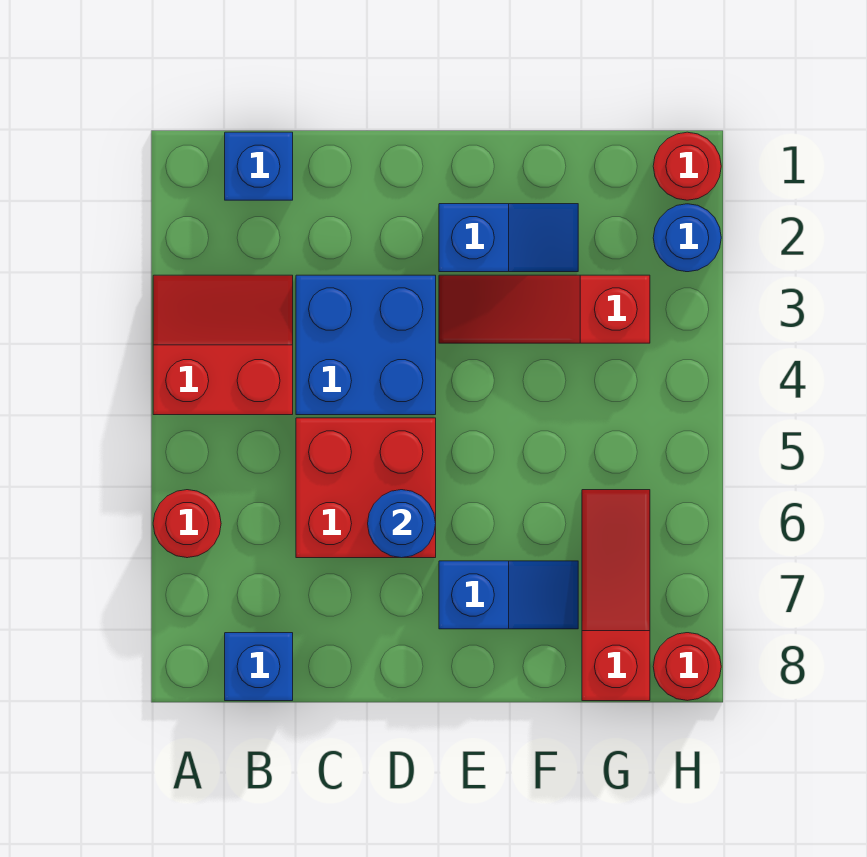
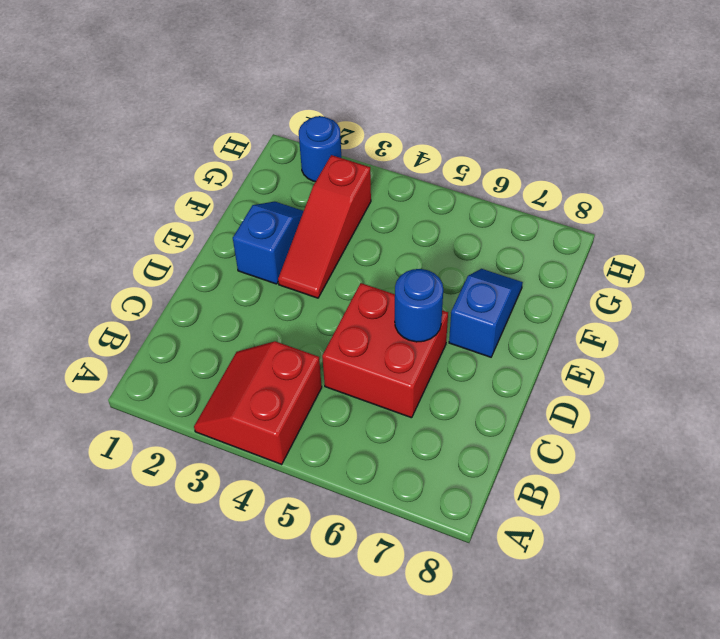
none -> red 1x1 round brick [153,490,221,558]
none -> blue 1x1 brick [225,132,293,200]
none -> blue 1x1 brick [225,633,293,701]

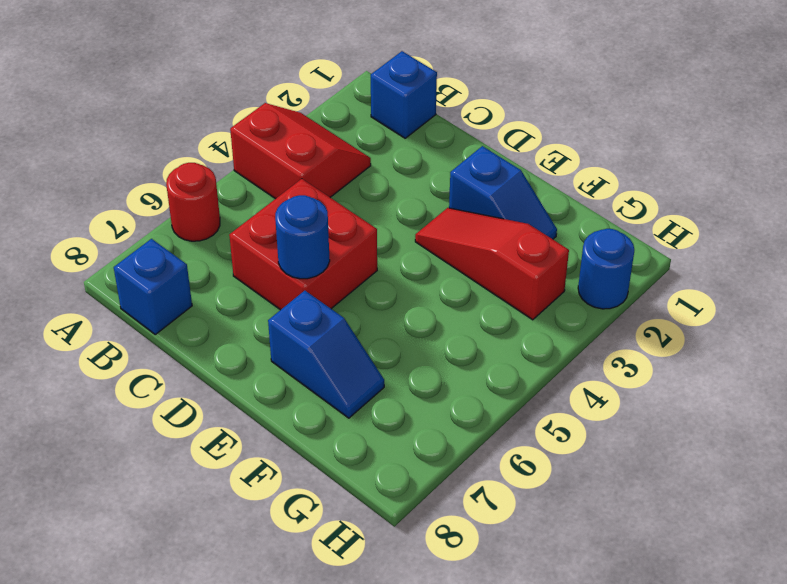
none -> blue 2x2 brick [296,275,436,415]
none -> red 1x3 slope [582,490,650,701]
none -> red 1x1 round brick [653,132,721,200]

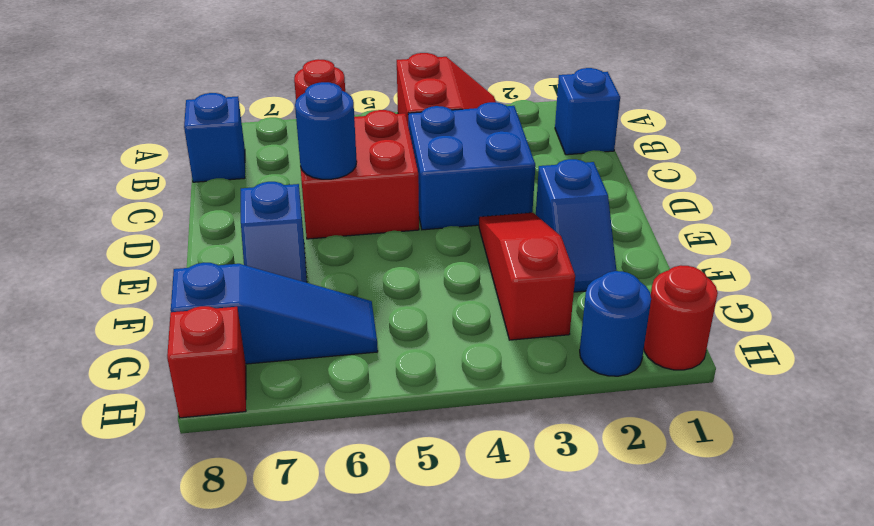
blue 1x3 slope [171,263,378,364] -> red 1x3 slope [582,490,650,701]
red 1x1 brick [167,306,246,418] -> red 1x1 round brick [653,633,721,701]

